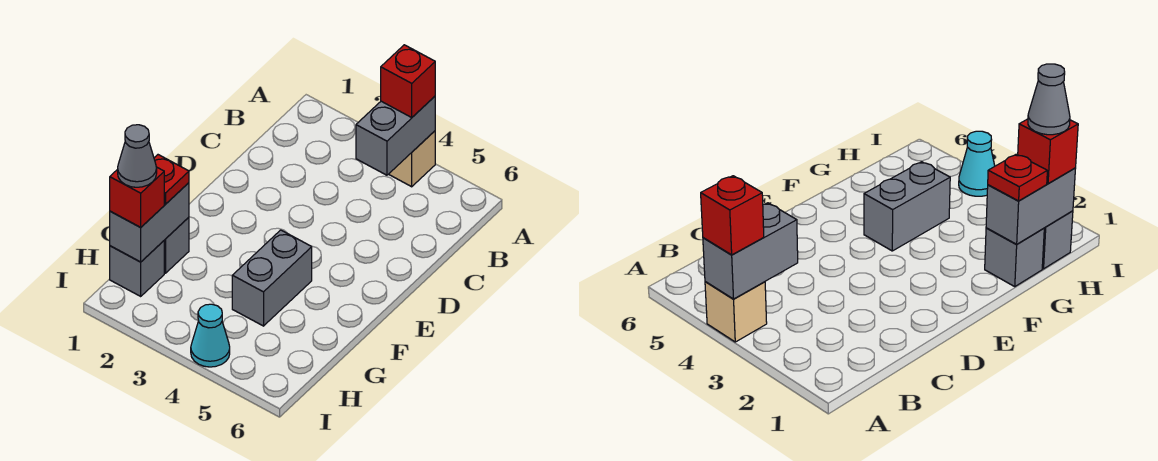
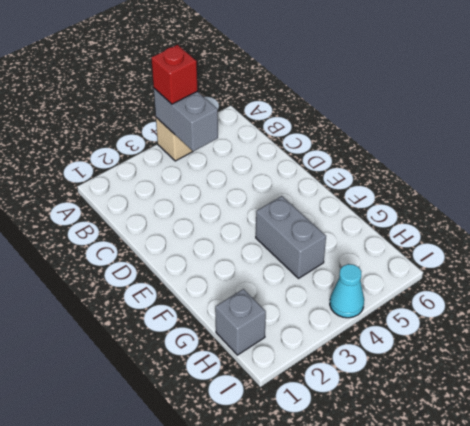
none -> grey 1x1 brick [164,217,189,273]
none -> grey 1x2 brick [110,183,189,262]

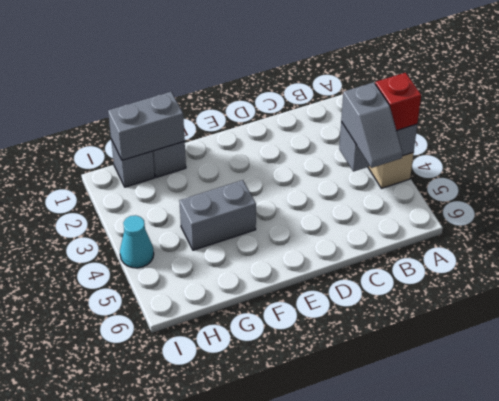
grey 1x2 slope [341,82,403,168] -> none
none -> red 1x1 plate [154,155,189,204]
none -> red 1x1 brick [110,167,164,227]

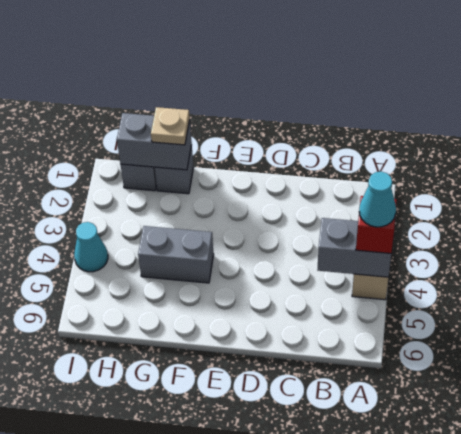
cyan 1x1 cone [359,172,396,227] -> none
tan 1x1 plate [151,107,190,145] -> red 1x1 plate [154,155,189,204]
none -> red 1x1 brick [110,167,164,227]
none -> grey 1x1 cone [118,125,157,187]

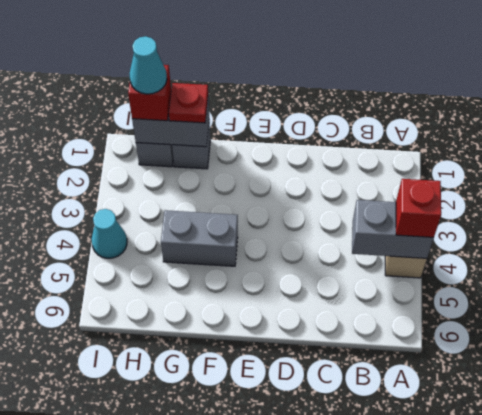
cyan 1x1 cone [130,36,167,94] -> grey 1x1 cone [118,125,157,187]

